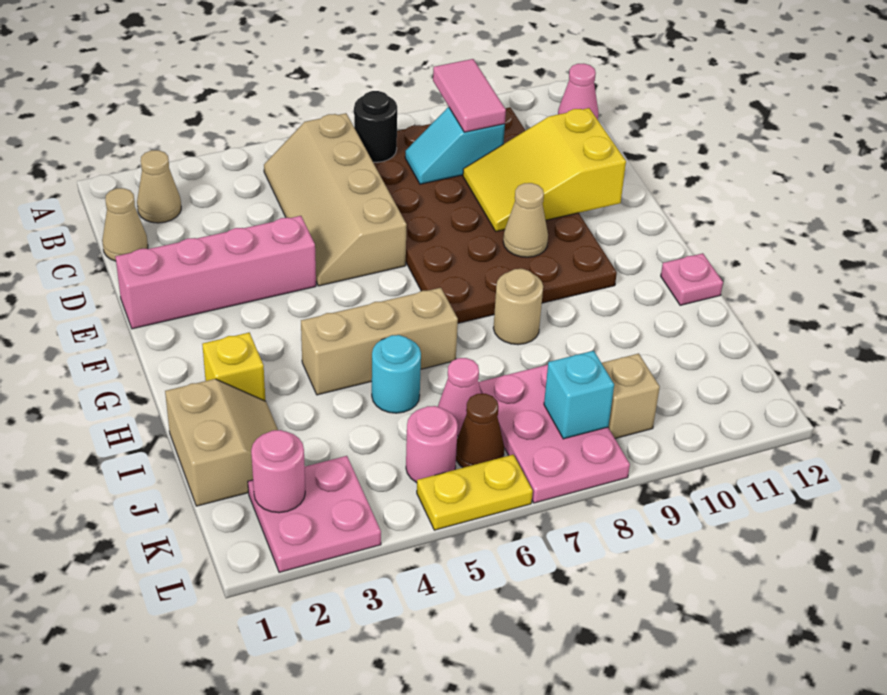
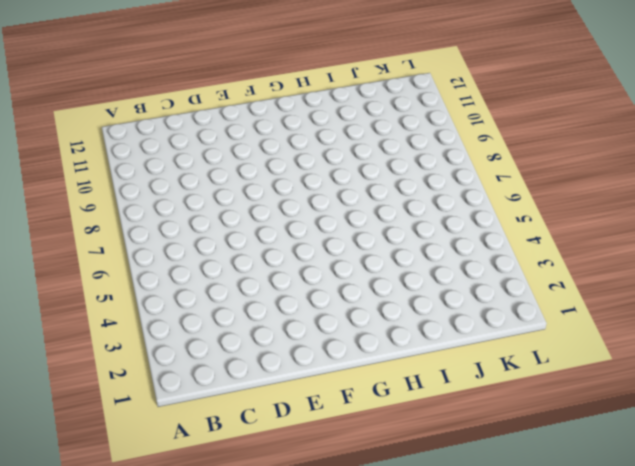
none -> tan 1x1 cone [137,150,181,223]
none -> tan 2x4 slope [264,113,407,286]
none -> brown 4x6 plate [373,107,617,323]

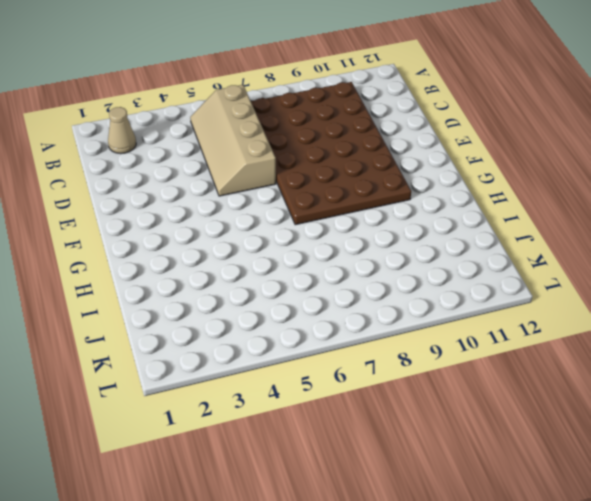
none -> pink 1x1 cone [558,64,599,120]
none -> tan 1x1 cone [102,188,148,261]
none -> pink 1x4 brick [115,216,316,329]

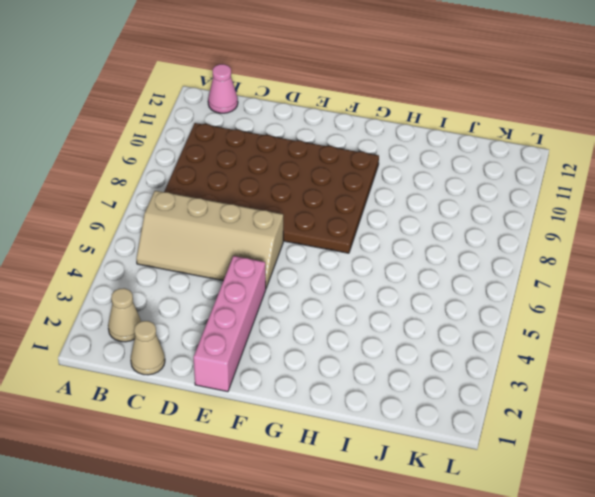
none -> yellow 1x1 brick [202,333,265,401]
none -> tan 1x3 brick [301,288,458,395]
none -> tan 1x1 round brick [493,269,543,345]

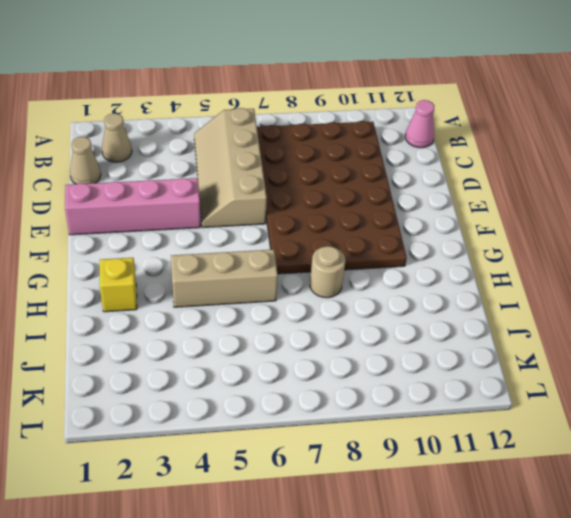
none -> pink 1x1 plate [661,253,723,305]
none -> tan 2x2 slope [165,379,278,506]
none -> cyan 1x1 round brick [372,335,421,413]

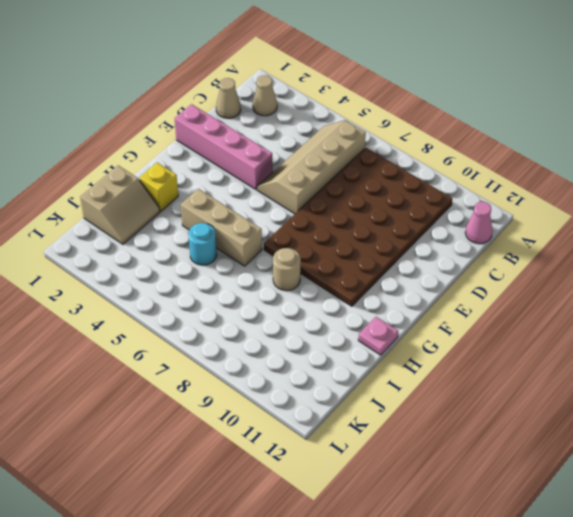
none -> pink 1x1 cone [438,358,481,436]
none -> pink 2x3 plate [479,365,630,503]
none -> pink 2x2 plate [248,456,381,572]

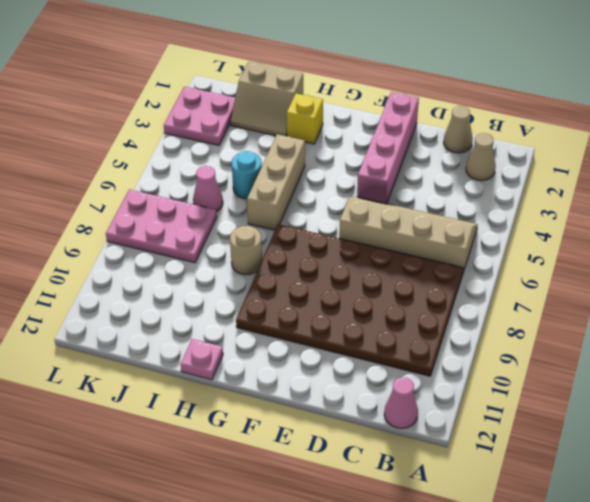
none -> pink 1x1 round brick [406,406,458,483]
none -> brown 1x1 cone [456,394,504,468]
none -> tan 1x1 brick [602,353,660,439]

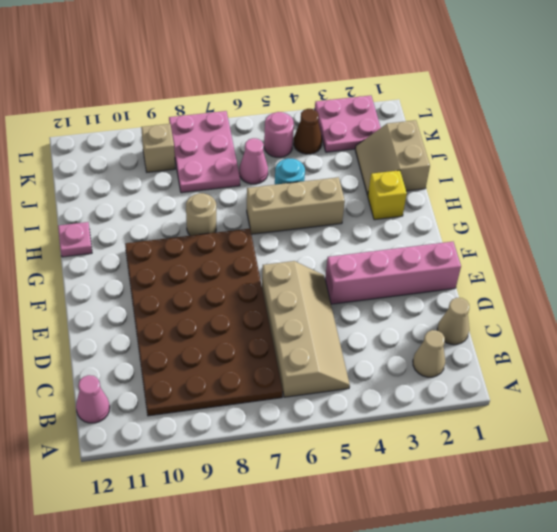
brown 1x1 cone [294,109,322,154] -> brown 1x1 cone moved to [456,394,504,468]
none -> yellow 1x2 plate [417,455,533,530]
none -> black 1x1 round brick [354,91,397,162]
none -> cyan 1x2 slope [405,107,505,184]

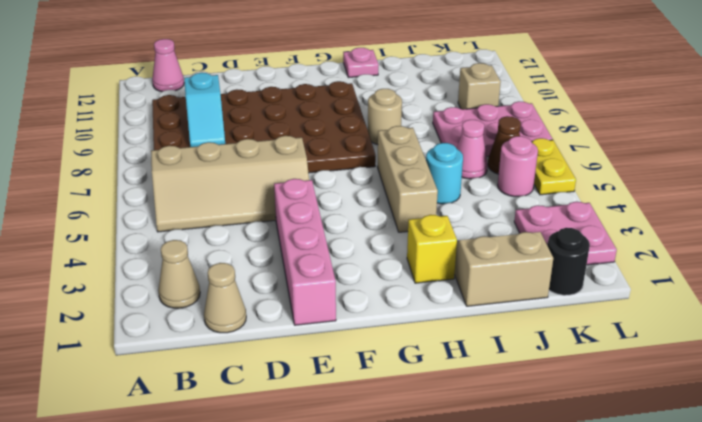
black 1x1 round brick [547,228,590,295] -> black 1x1 round brick moved to [354,91,397,162]
none -> yellow 2x3 slope [463,108,626,231]
none -> tan 1x1 cone [503,183,548,257]
none -> pink 1x1 round brick [251,430,305,513]

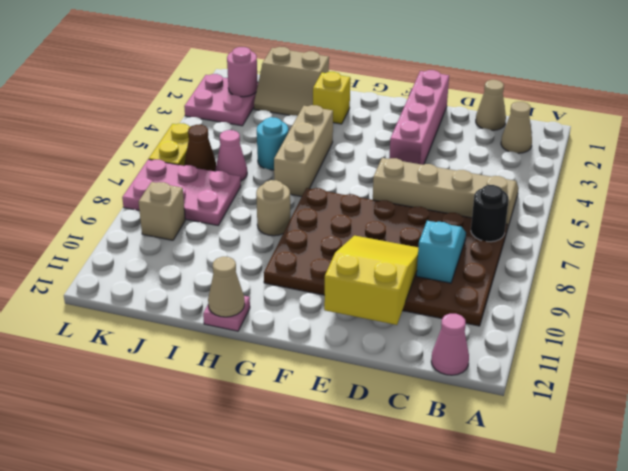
tan 1x1 cone [208,257,245,317] -> tan 1x1 cone moved to [503,183,548,257]
none -> pink 1x1 round brick [406,406,458,483]
none -> cyan 1x1 brick [544,351,614,439]
none -> pink 1x2 tile [433,59,506,132]

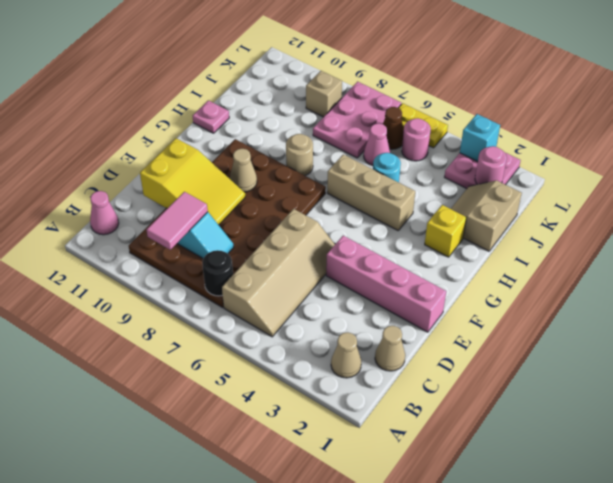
cyan 1x1 brick [460,114,500,162] -> cyan 1x1 brick moved to [544,351,614,439]

